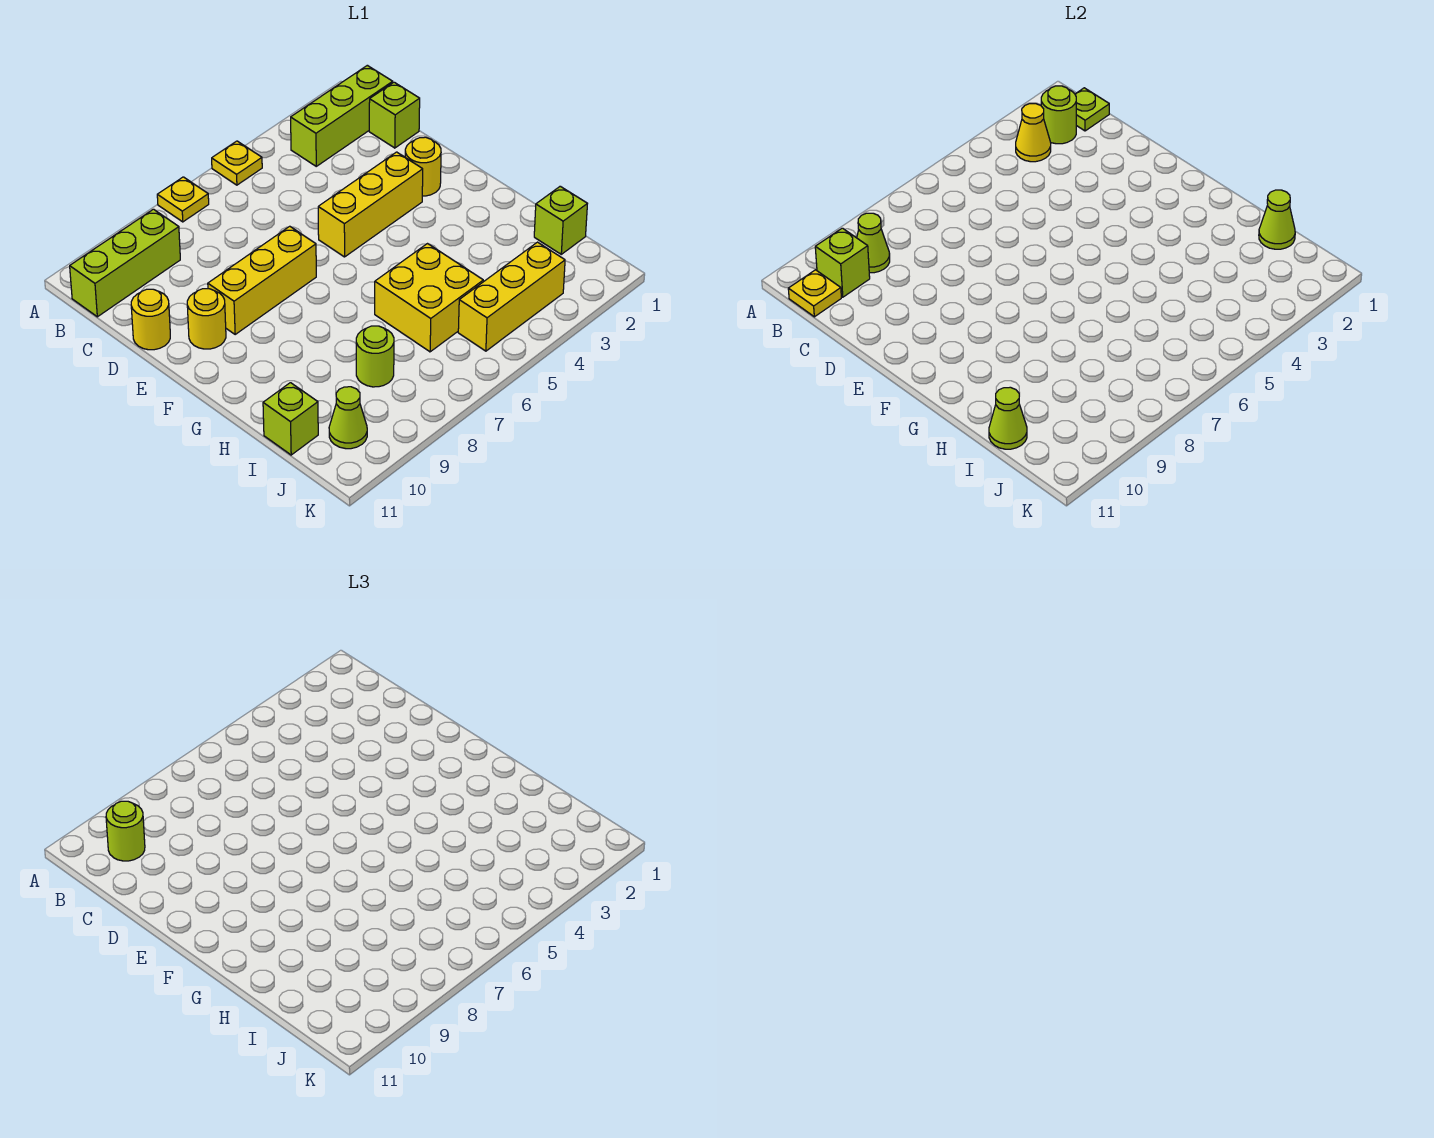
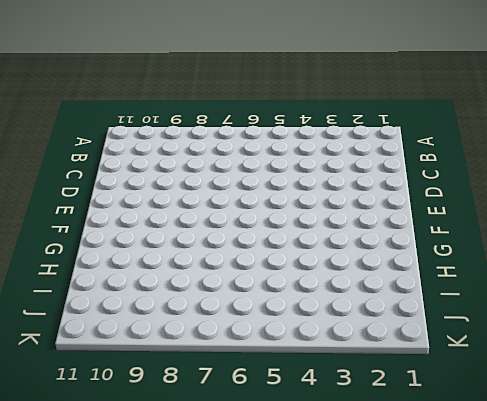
none -> yellow 1x1 plate [212,141,262,185]
none -> yellow 1x1 plate [157,177,209,222]
none -> lime 1x3 brick [291,65,393,166]

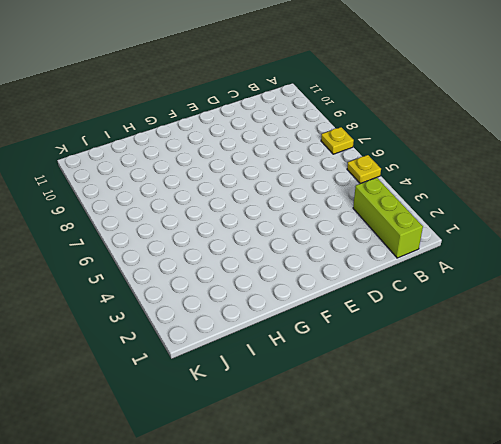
none -> lime 1x3 brick [70,209,180,317]
none -> lime 1x1 brick [369,82,420,148]
none -> yellow 1x1 round brick [131,289,170,350]

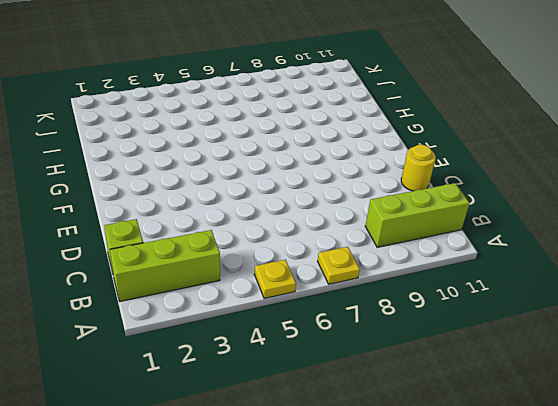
none -> yellow 1x1 round brick [405,137,441,196]
none -> yellow 1x3 brick [318,152,423,257]
none -> yellow 1x3 brick [208,226,316,334]

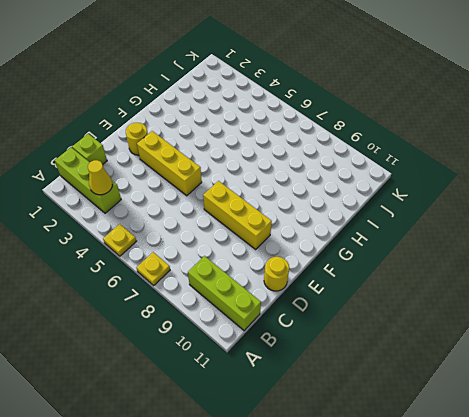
none -> yellow 1x1 round brick [187,289,226,349]
none -> yellow 2x2 brick [375,244,483,352]
none -> lime 1x1 brick [534,186,587,254]

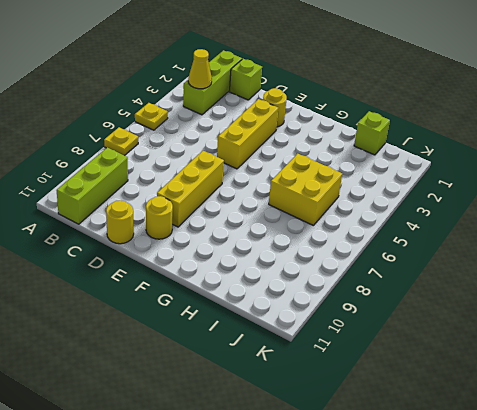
none -> lime 1x1 round brick [356,326,394,387]
none -> lime 1x1 brick [263,383,318,455]
none -> yellow 1x3 brick [458,242,565,351]

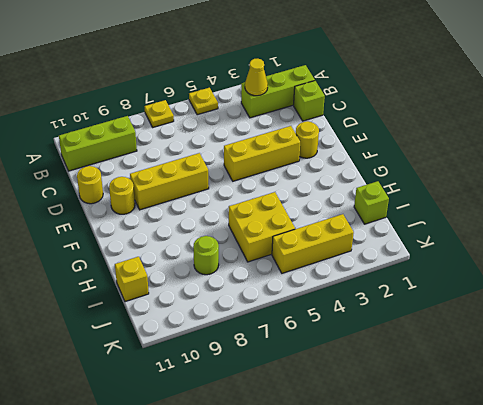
yellow 1x1 brick [115,257,149,302] -> lime 1x1 brick [263,383,318,455]
none -> lime 1x1 cone [329,387,367,449]
none -> lime 1x1 plate [1075,88,1109,131]
none -> lime 1x1 round brick [1041,86,1076,144]

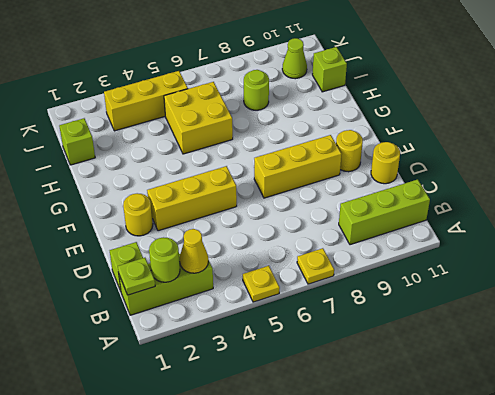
none -> lime 1x1 cone [857,213,890,273]
none -> lime 1x1 brick [815,228,870,297]
none -> yellow 1x1 plate [788,270,841,317]

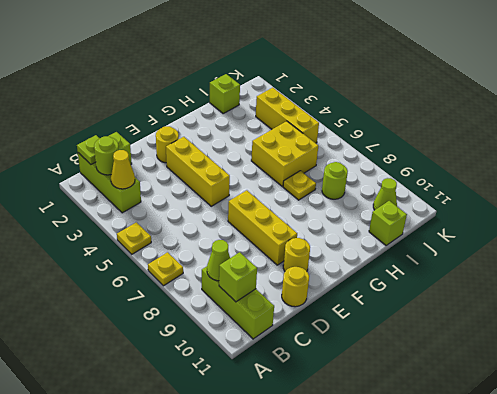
yellow 1x1 plate [283,171,316,200] -> yellow 1x1 plate moved to [788,270,841,317]
none -> lime 1x1 cone [1259,190,1295,249]
none -> lime 1x1 cone [989,387,1027,449]
none -> lime 1x1 round brick [106,801,145,861]

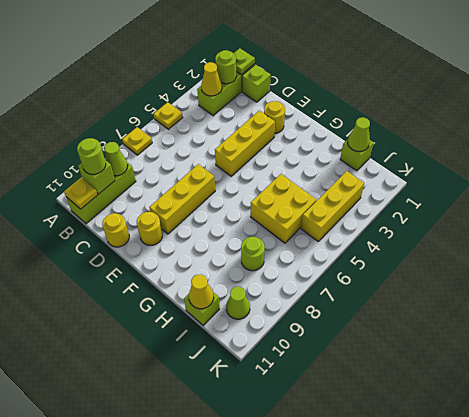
yellow 1x1 cone [189,274,214,309] -> lime 1x1 cone [989,387,1027,449]

